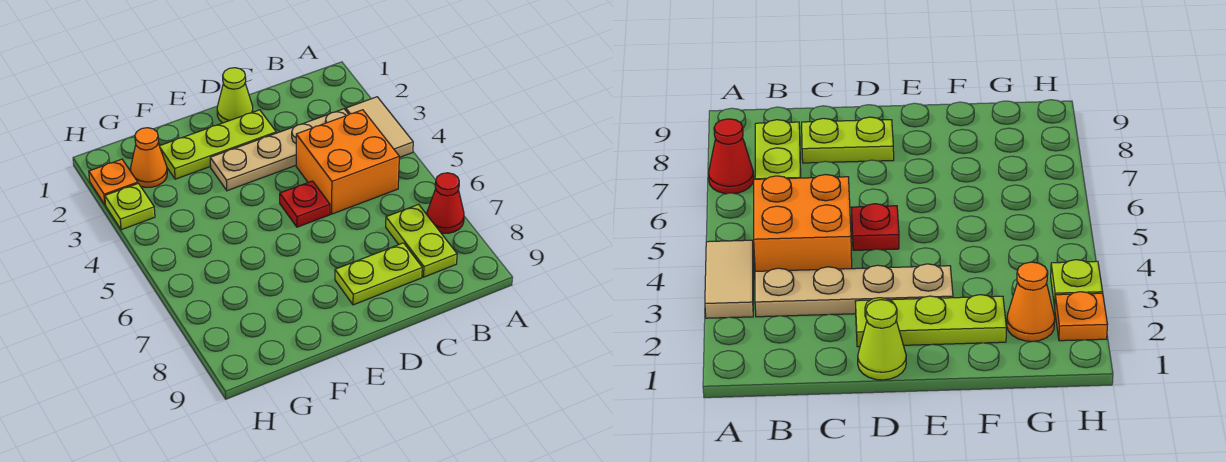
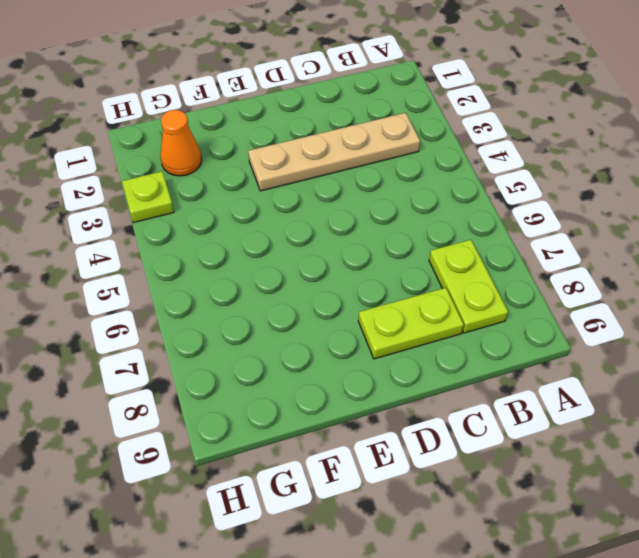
none -> tan 1x2 tile [346,97,413,158]
none -> red 1x1 cone [427,173,464,233]
none -> orange 2x2 brick [296,110,399,214]

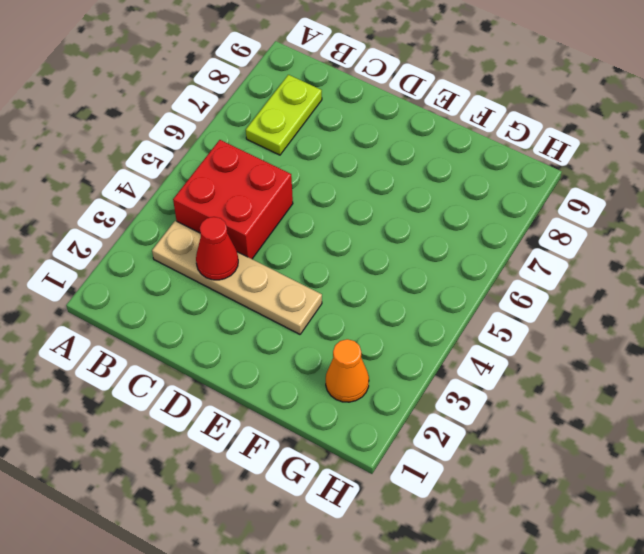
red 2x2 brick [173,140,293,259] -> orange 2x2 brick [296,110,399,214]
red 1x1 cone [196,217,238,280] -> red 1x1 cone moved to [427,173,464,233]
none -> tan 1x2 tile [346,97,413,158]
none -> lime 1x2 plate [335,243,422,305]
none -> lime 1x1 cone [217,68,253,123]

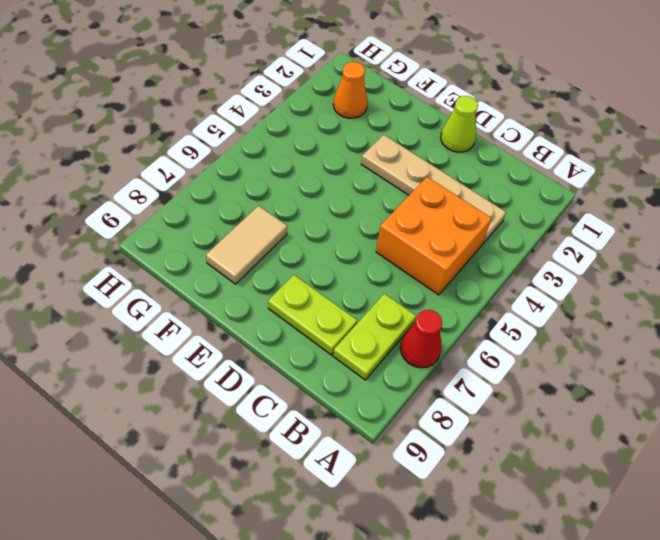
tan 1x2 tile [206,206,287,284] -> tan 1x2 tile moved to [346,97,413,158]
none -> lime 1x3 plate [160,110,276,179]
none -> red 1x1 plate [280,181,330,227]
none -> orange 1x1 plate [89,159,138,204]

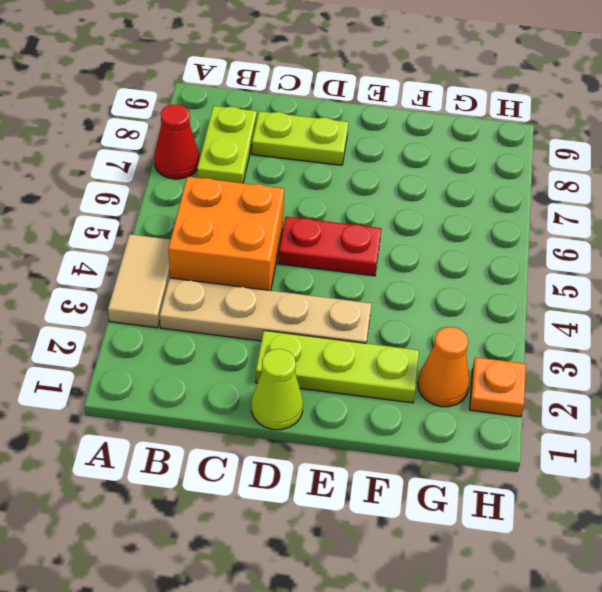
red 1x2 plate [278,217,381,276] -> red 1x1 plate [280,181,330,227]
none -> lime 1x1 plate [105,183,155,230]

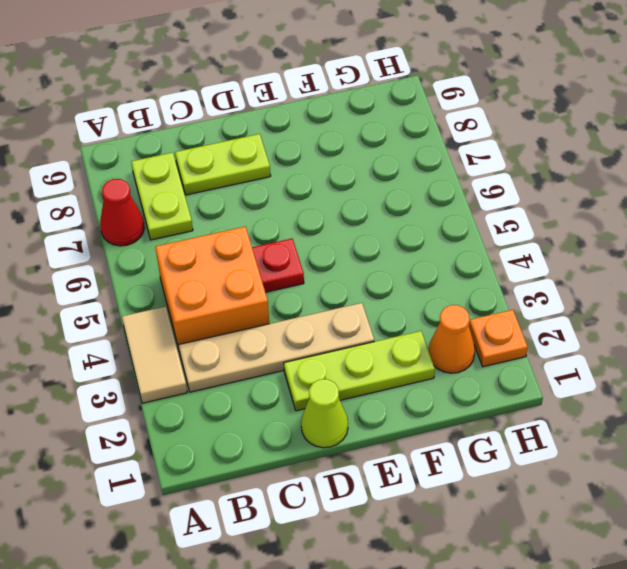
none -> lime 1x1 plate [105,183,155,230]

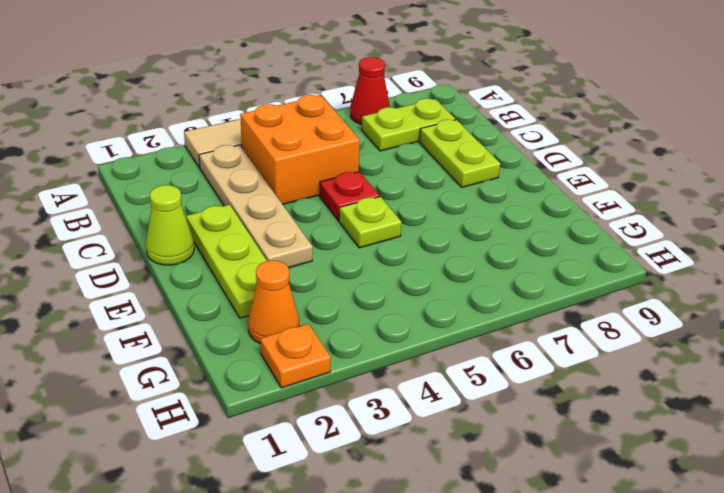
lime 1x1 plate [339,197,401,248] -> lime 1x1 plate moved to [105,183,155,230]

